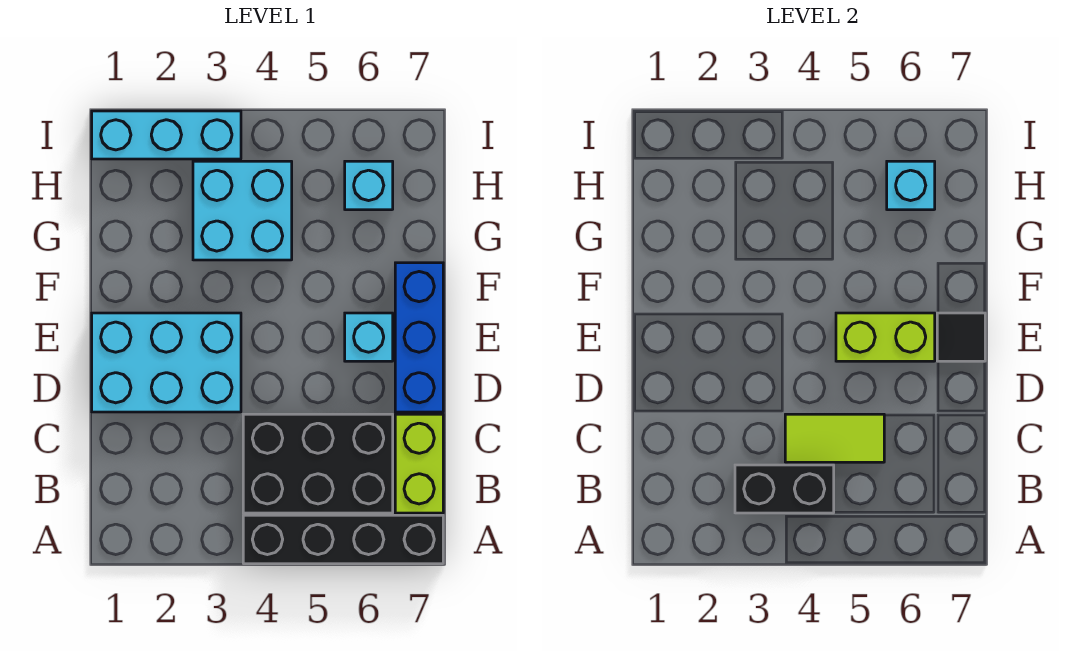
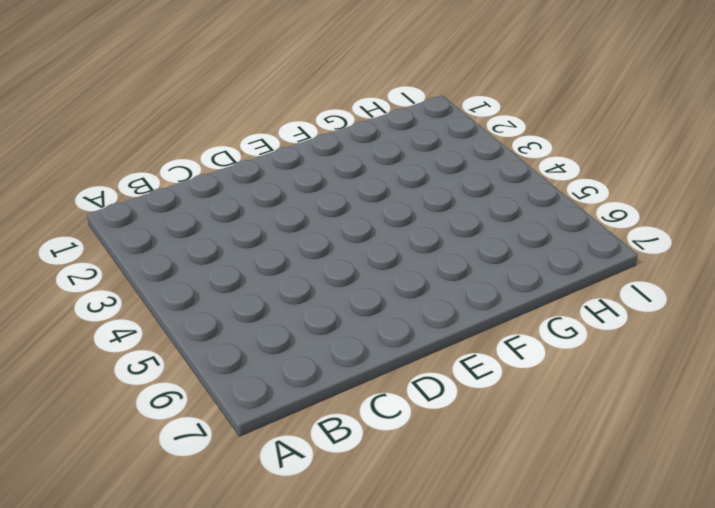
none -> black 1x4 brick [243,515,443,564]
none -> black 2x3 brick [243,414,393,513]
none -> lime 1x2 brick [395,414,443,513]

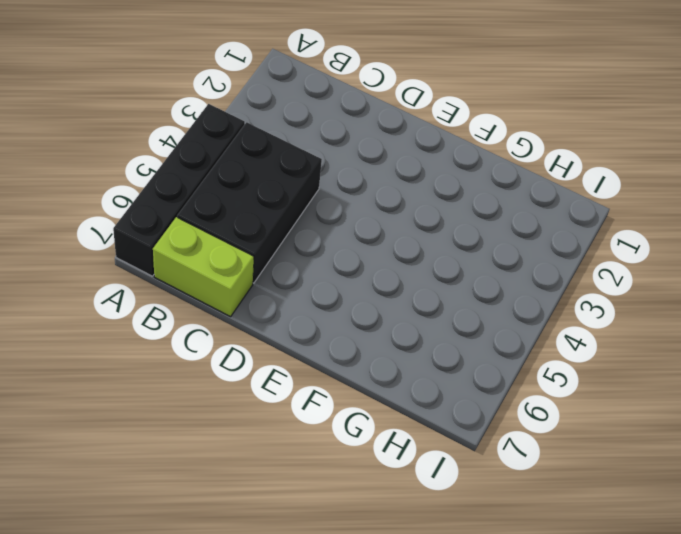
none -> cyan 2x3 brick [92,313,241,412]
none -> blue 1x3 brick [395,263,443,412]
none -> cyan 1x1 brick [345,313,393,361]

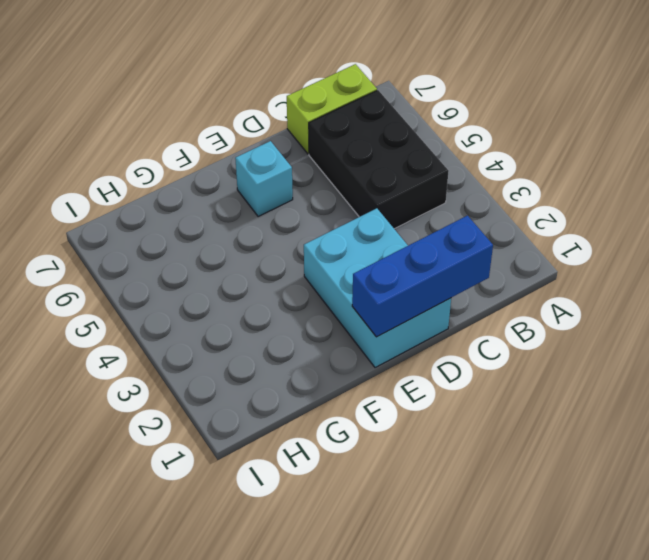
blue 1x3 brick [352,216,493,337] -> blue 1x3 brick moved to [395,263,443,412]
none -> black 1x4 brick [243,515,443,564]
none -> cyan 2x2 brick [193,161,292,260]
none -> cyan 1x1 brick [345,161,393,210]

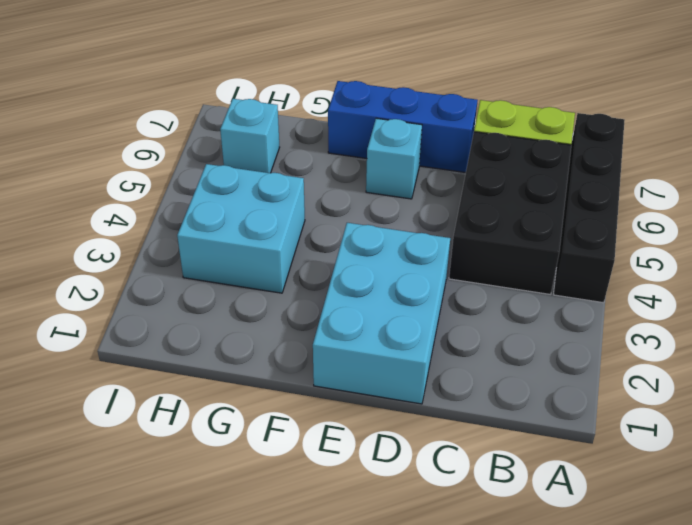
none -> cyan 1x3 brick [92,111,241,159]
none -> black 1x2 brick [735,465,834,513]
none -> lime 1x2 tile [785,414,884,462]

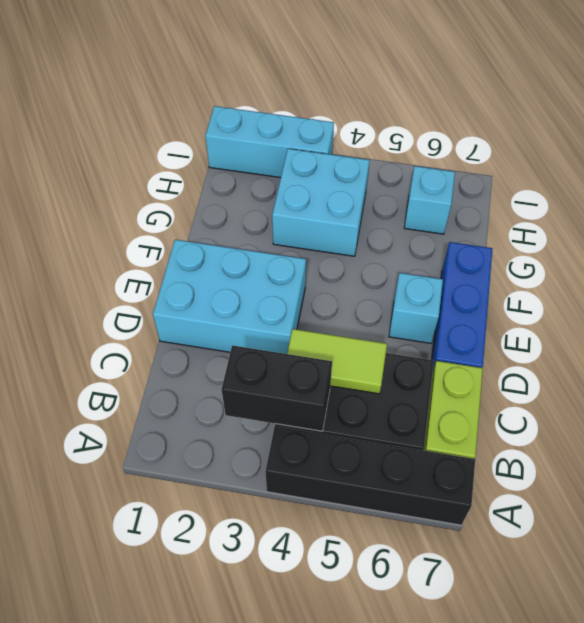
none -> lime 1x2 brick [836,313,935,361]
none -> black 1x1 tile [937,313,985,361]
none -> cyan 1x1 brick [887,161,935,210]

